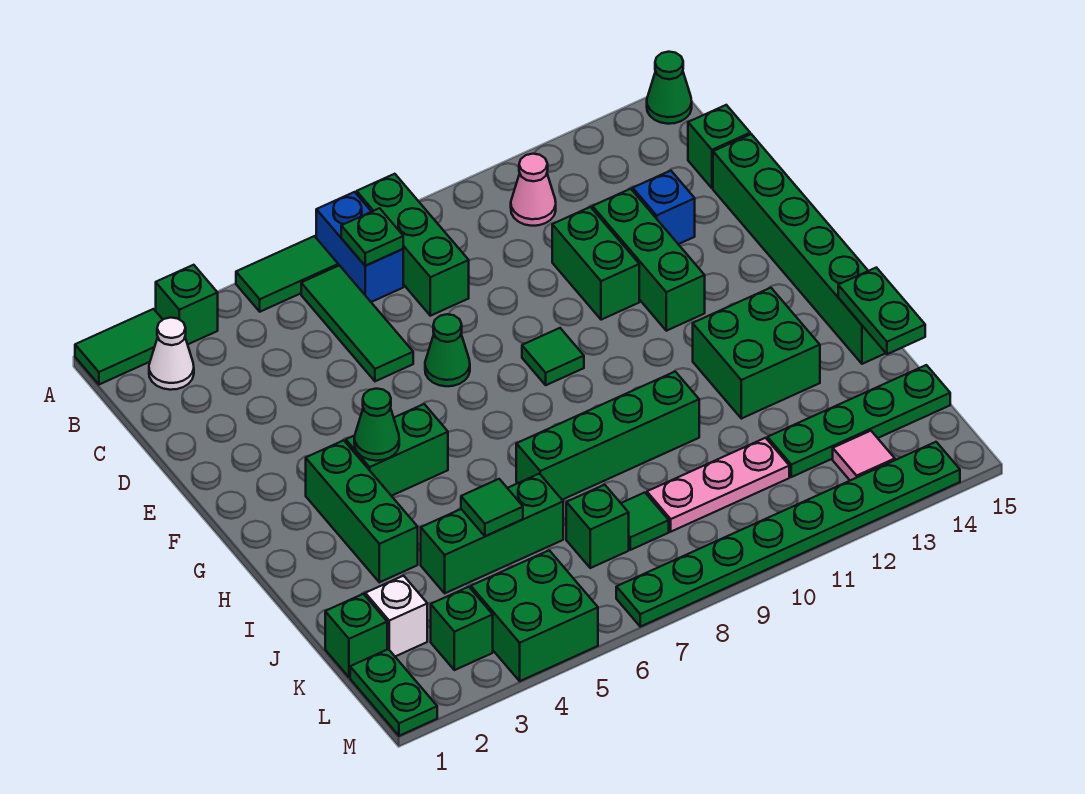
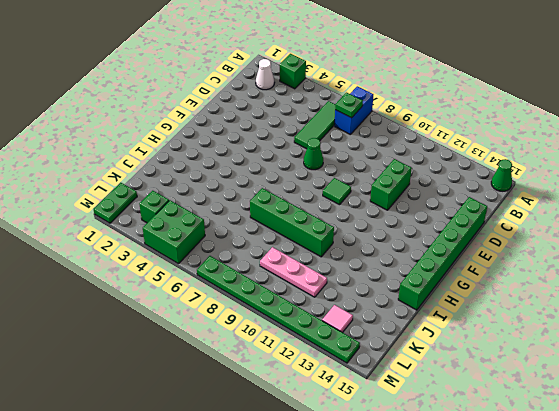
none -> green 1x2 tile [75,309,163,385]
none -> green 1x2 tile [236,236,338,312]
none -> green 1x3 brick [357,174,469,316]
none -> pink 1x1 cone [511,154,556,226]

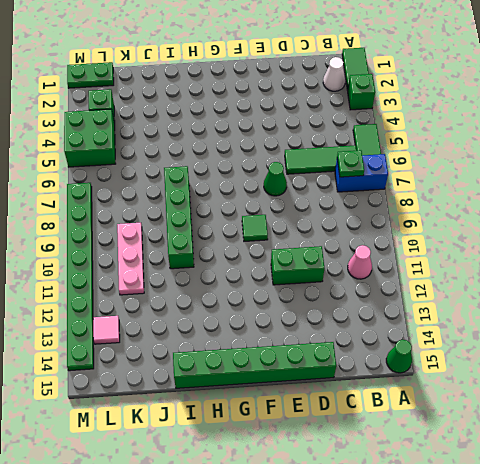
none -> green 1x3 brick [357,174,469,316]
none -> green 1x1 brick [688,105,750,188]
none -> green 1x3 brick [592,189,705,331]
none -> blue 1x1 brick [633,171,695,244]

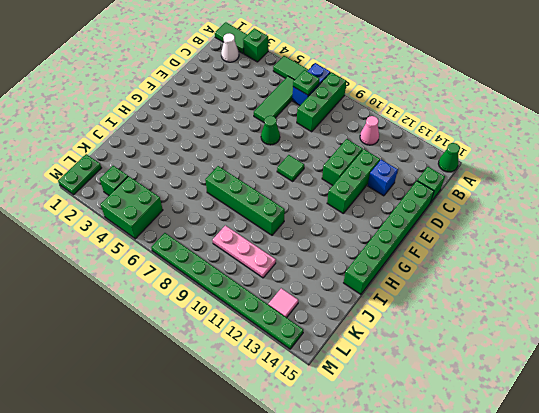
none -> green 1x3 brick [306,440,418,582]
none -> green 1x2 brick [346,404,448,496]
none -> green 2x2 brick [693,288,820,419]
none -> green 1x3 brick [421,474,563,593]

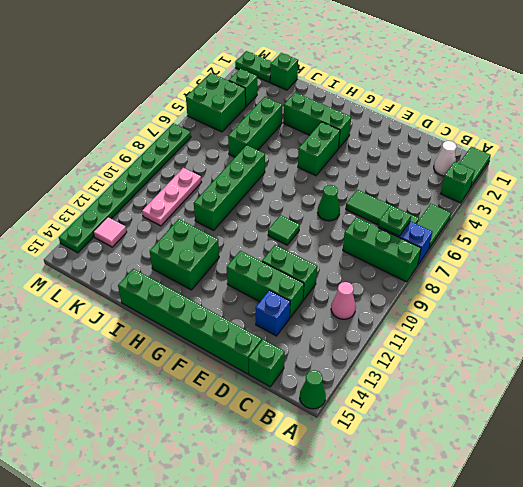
none -> white 1x1 brick [365,576,427,656]
none -> green 1x1 brick [566,485,629,568]
none -> green 1x1 tile [621,493,669,550]
none -> green 1x4 plate [768,365,950,477]

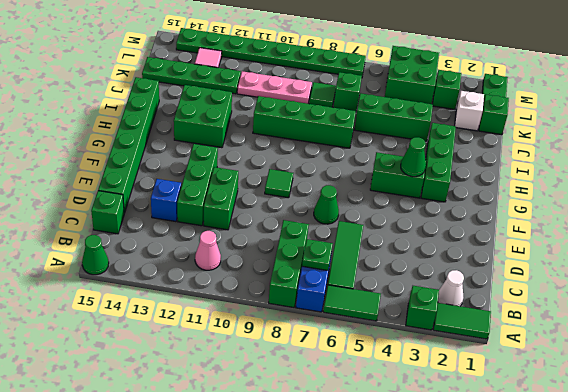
none -> green 1x2 plate [838,268,925,354]
none -> green 1x1 tile [461,479,523,536]

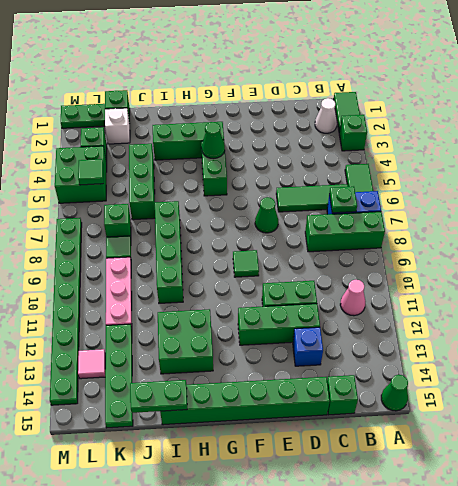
green 1x1 tile [78,159,103,185] -> green 1x1 tile moved to [461,479,523,536]

